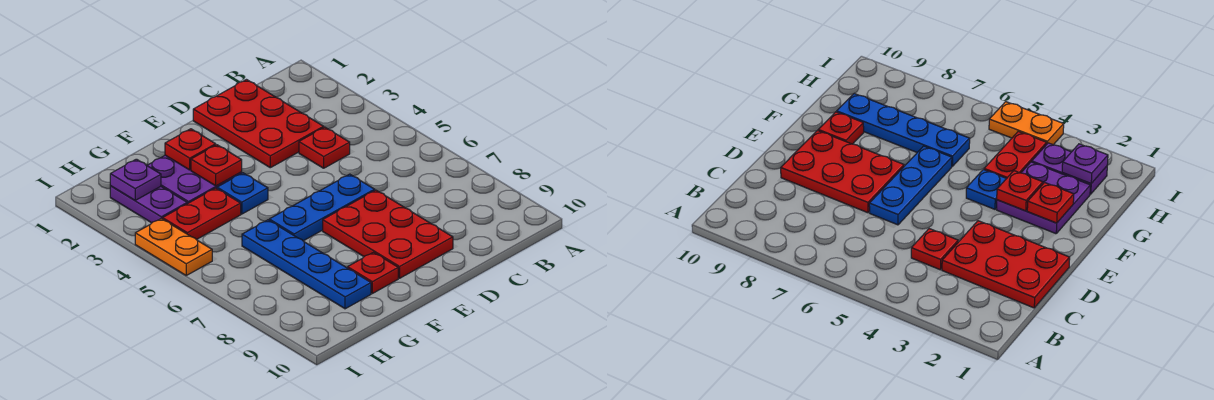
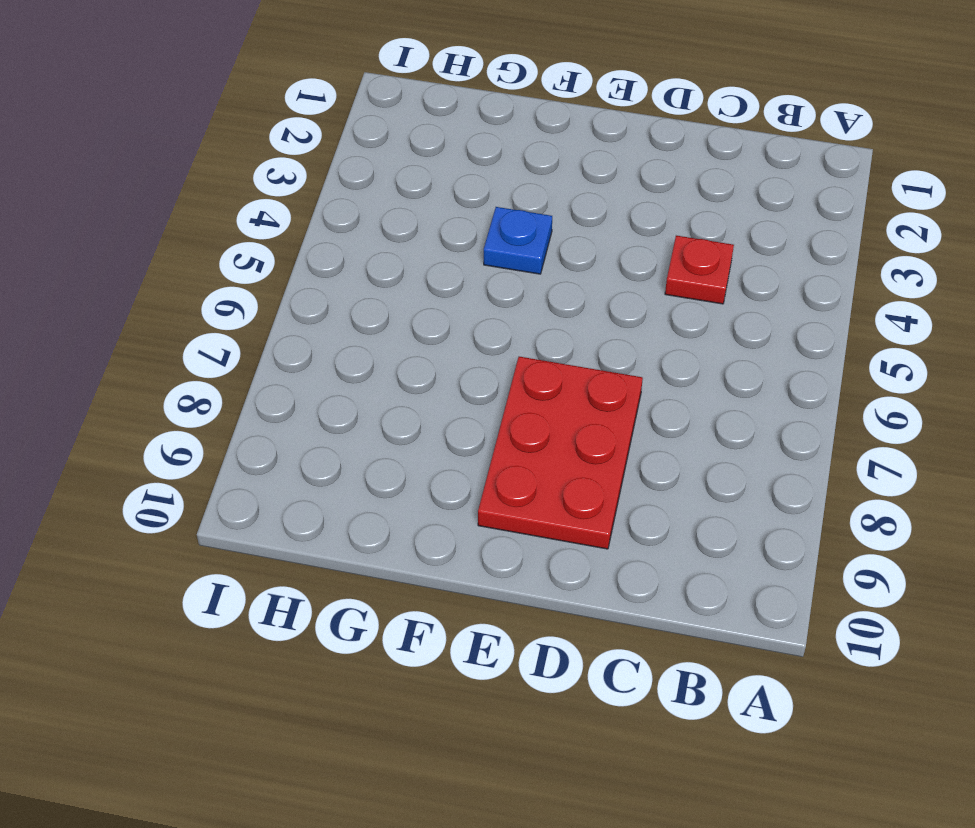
none -> red 2x3 plate [193,80,324,168]
none -> blue 1x3 plate [269,174,375,241]
none -> purple 2x2 plate [147,155,242,204]

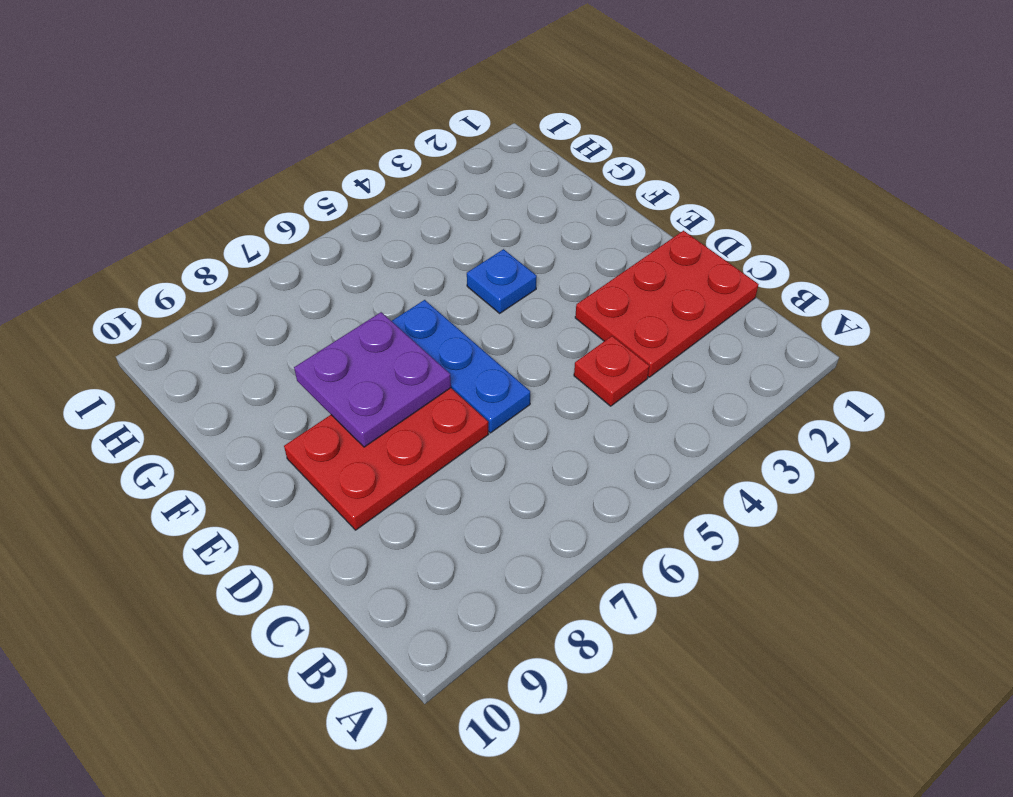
purple 2x2 plate [294,312,451,447] -> purple 2x2 plate moved to [147,155,242,204]
none -> red 1x1 plate [348,252,398,293]
none -> red 1x2 plate [163,188,241,240]
none -> blue 1x4 plate [242,220,371,309]

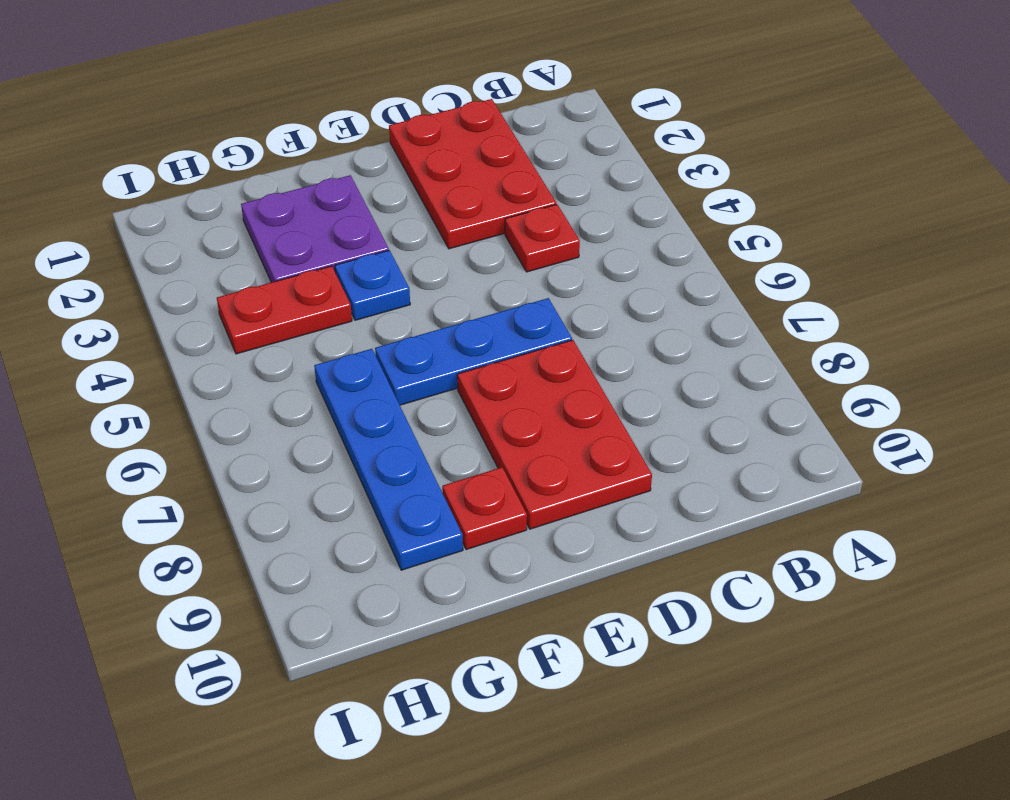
none -> purple 1x2 plate [110,186,187,223]
none -> orange 1x2 plate [135,219,212,275]
none -> red 1x1 plate [165,129,216,170]

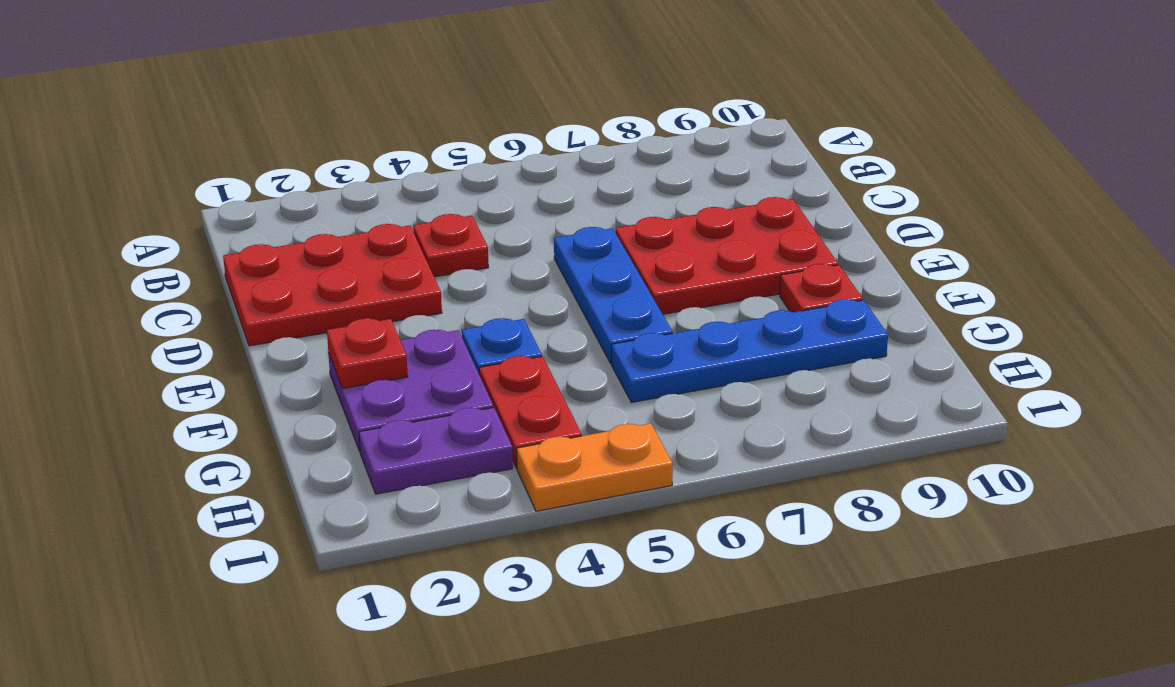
none -> red 1x1 plate [191,145,242,186]
none -> purple 1x1 plate [110,159,161,200]

